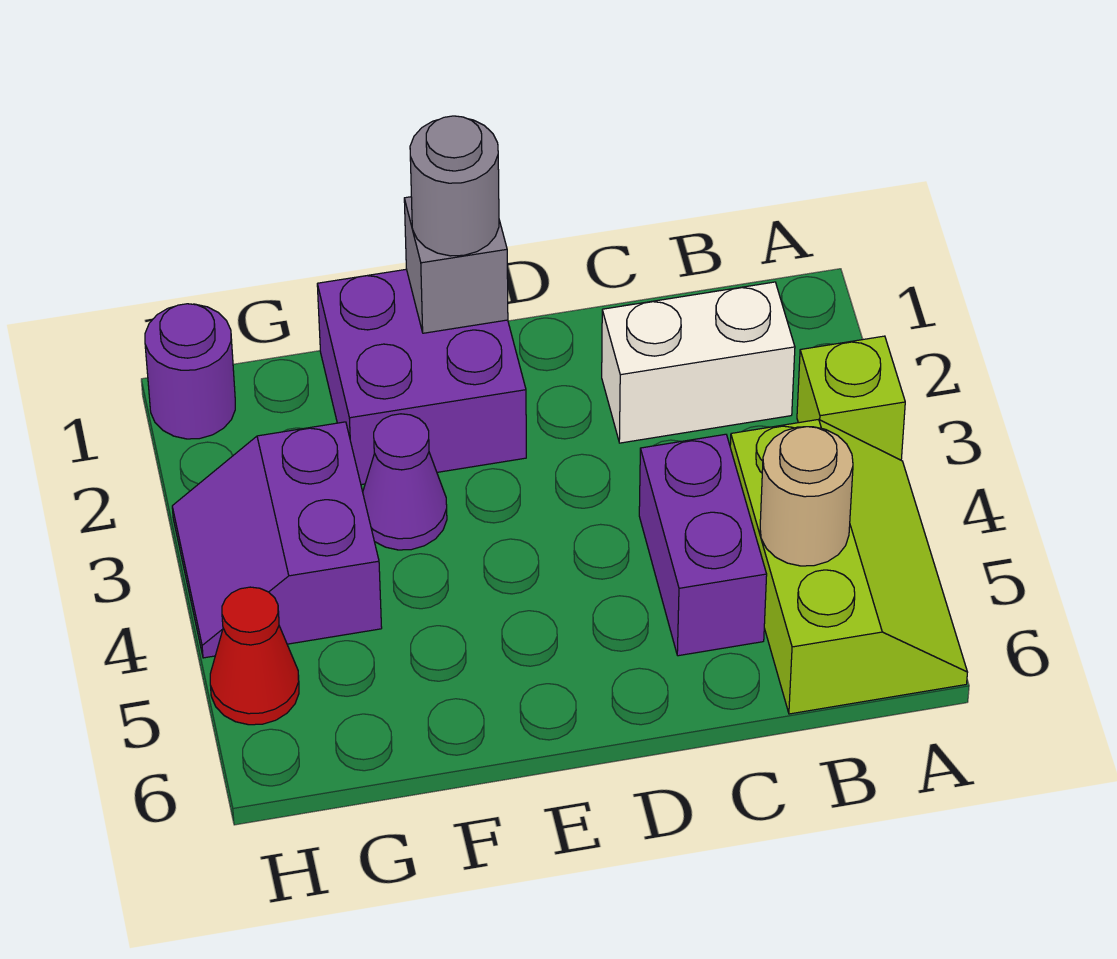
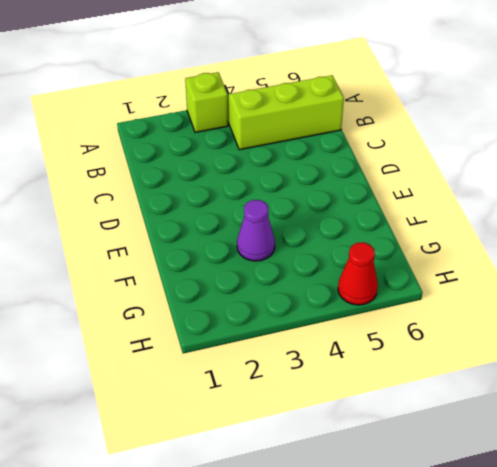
none -> white 1x2 brick [602,282,795,443]
none -> purple 1x2 brick [639,434,767,656]
none -> purple 2x2 brick [317,269,526,485]

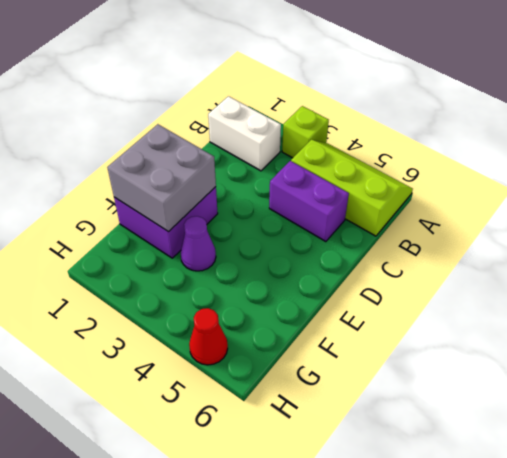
white 1x2 brick [208,96,281,171] -> white 1x2 brick turned to [602,282,795,443]
grey 2x2 brick [107,124,216,232] -> grey 1x1 brick [404,197,508,333]
none -> purple 2x2 slope [172,422,382,658]
none -> purple 1x1 round brick [145,304,235,439]
none -> tan 1x1 round brick [760,427,853,566]

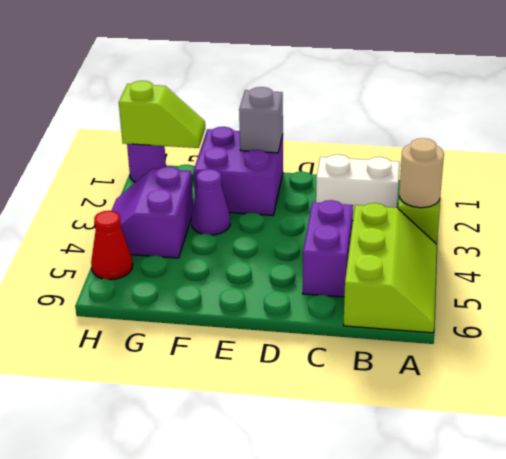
tan 1x1 round brick [399,138,444,208] -> tan 1x1 round brick moved to [760,427,853,566]
lime 1x2 slope [119,81,205,148] -> none
none -> grey 1x1 round brick [410,116,499,256]

